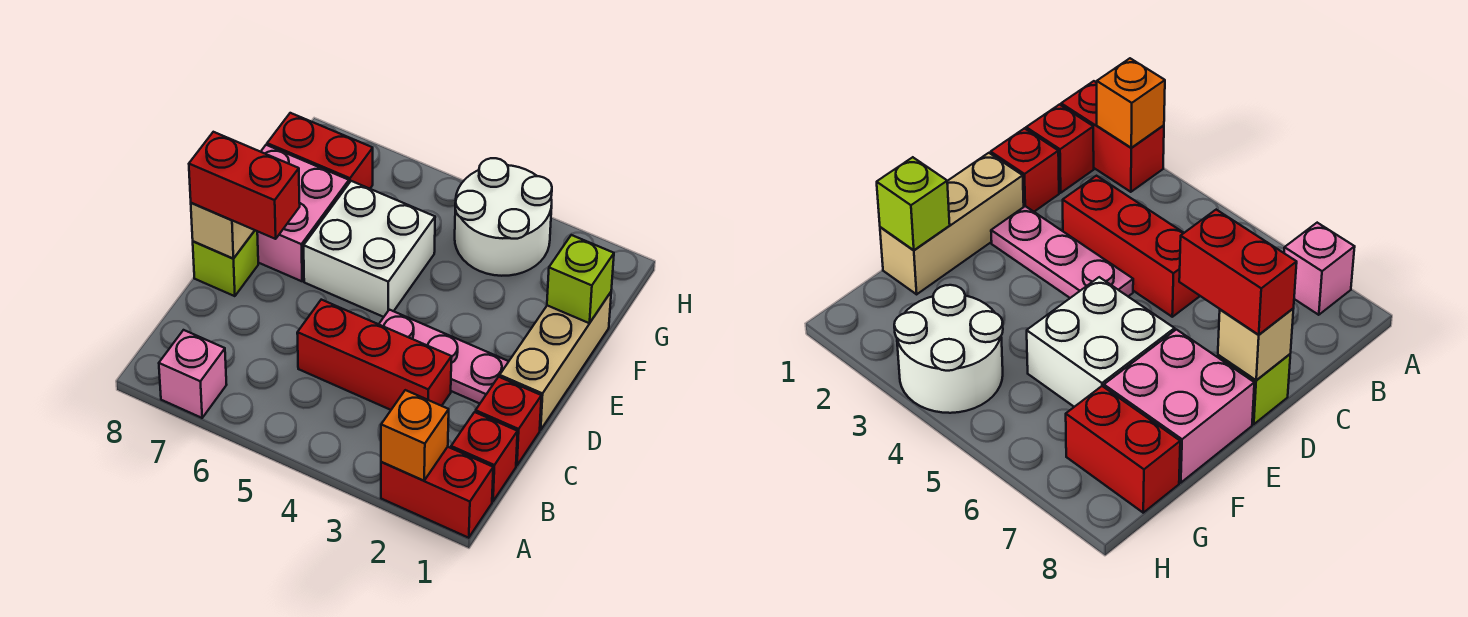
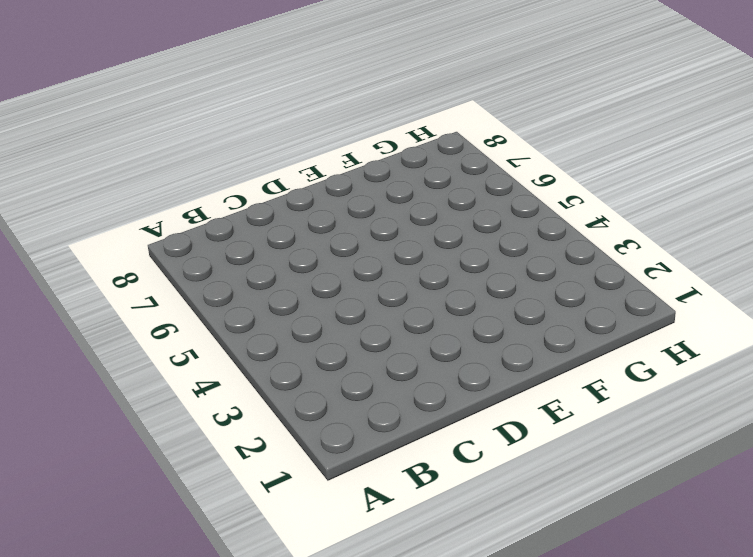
none -> red 1x2 brick [381,447,493,538]
none -> pink 1x1 brick [159,330,227,418]
none -> red 1x1 brick [451,412,518,501]

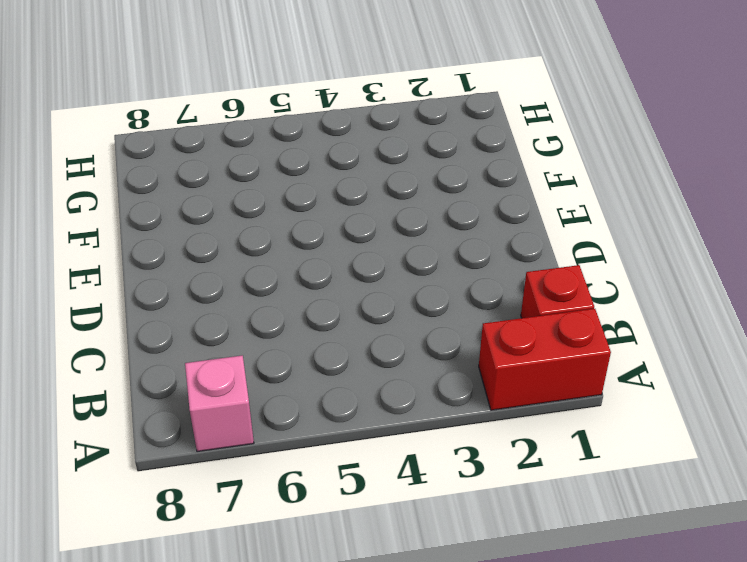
none -> red 1x1 brick [476,377,541,465]
none -> red 1x3 brick [297,300,452,410]
none -> tan 1x3 brick [500,292,611,430]

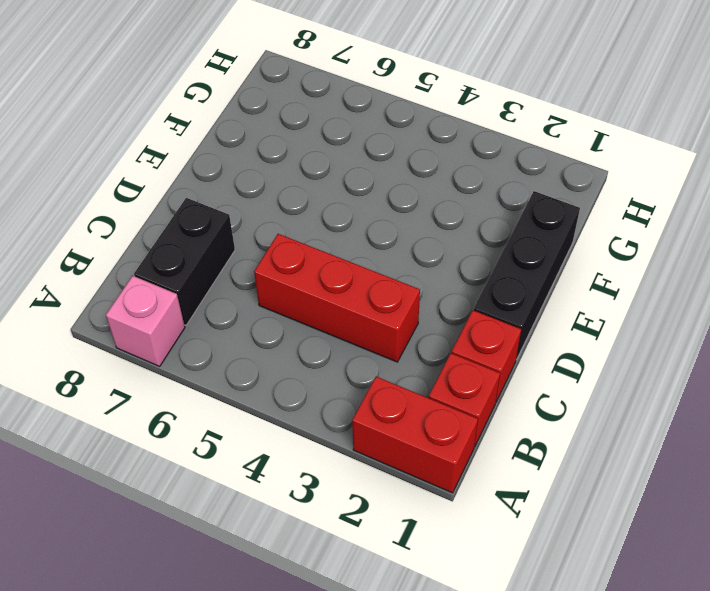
black 1x2 brick [134,198,235,325] -> none
black 1x3 brick [474,191,580,360] -> tan 1x3 brick [500,292,611,430]
none -> pink 1x3 plate [379,310,509,404]
none -> lime 1x1 brick [193,230,258,296]
none -> white 2x2 brick [304,181,435,317]

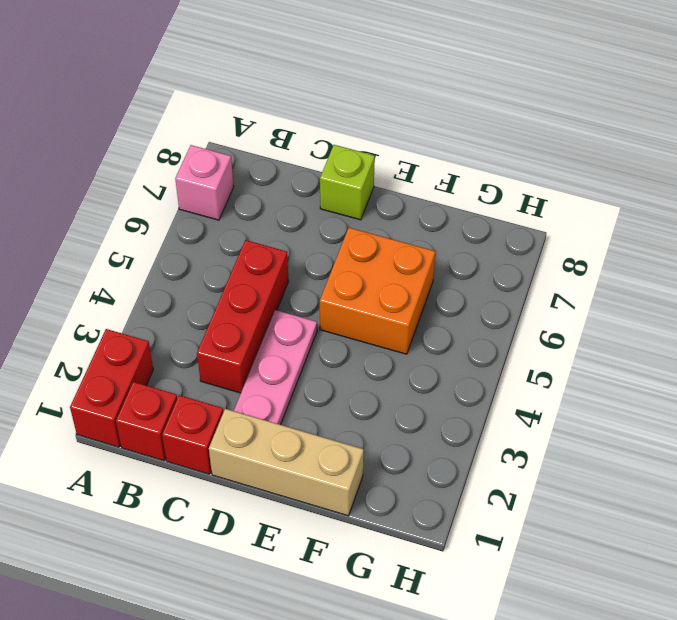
orange 2x2 brick [320,228,436,354] -> white 2x2 brick [304,181,435,317]
none -> pink 2x2 brick [257,145,349,281]
none -> white 2x2 round brick [455,158,552,276]
none -> red 1x2 brick [267,113,373,189]

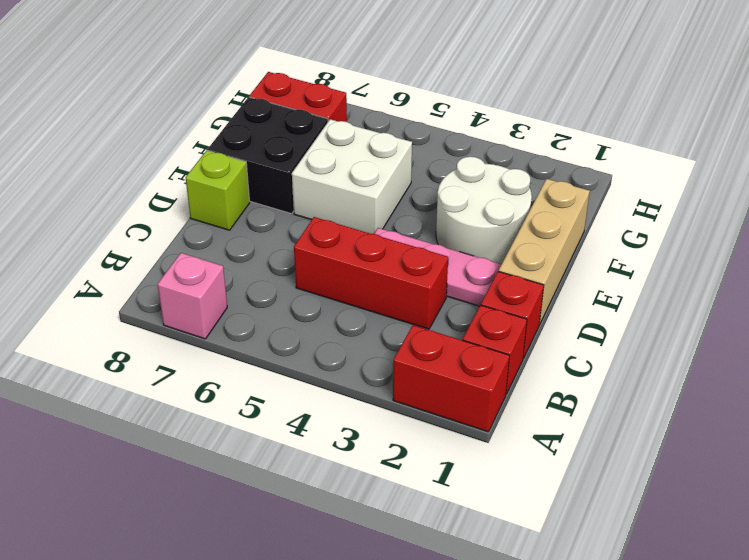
white 2x2 round brick [436,157,532,264] -> white 2x2 round brick moved to [455,158,552,276]
black 2x2 brick [208,97,328,214] -> pink 2x2 brick [257,145,349,281]
none -> orange 1x1 brick [381,390,449,481]
none -> tan 1x1 brick [191,203,255,259]
none -> lime 1x1 brick [547,235,614,323]

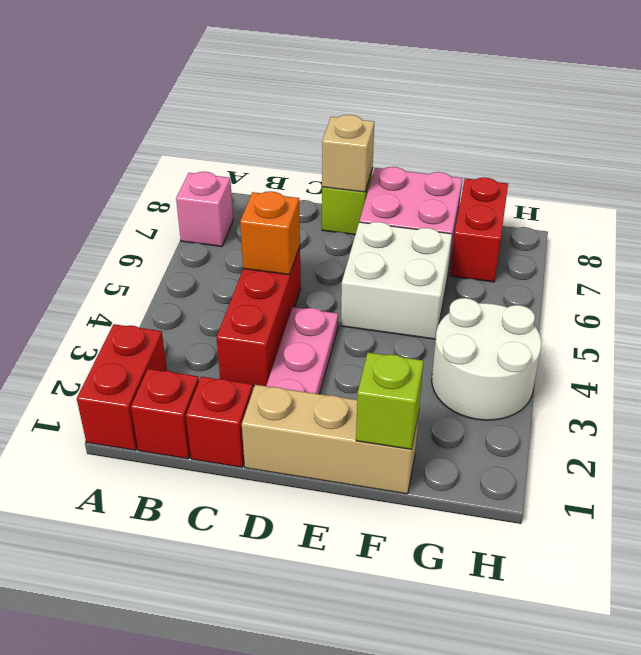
orange 1x1 brick [240,191,300,275] -> orange 1x1 brick moved to [381,390,449,481]
none -> red 1x2 brick [189,132,300,239]

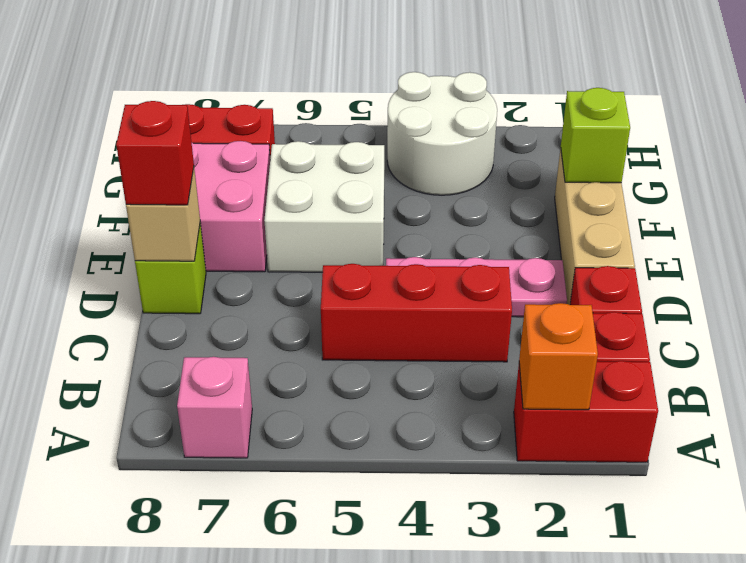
red 1x1 brick [116,101,194,205] -> red 1x2 brick [189,132,300,239]

